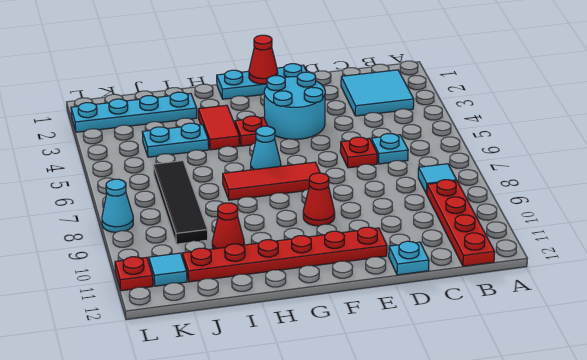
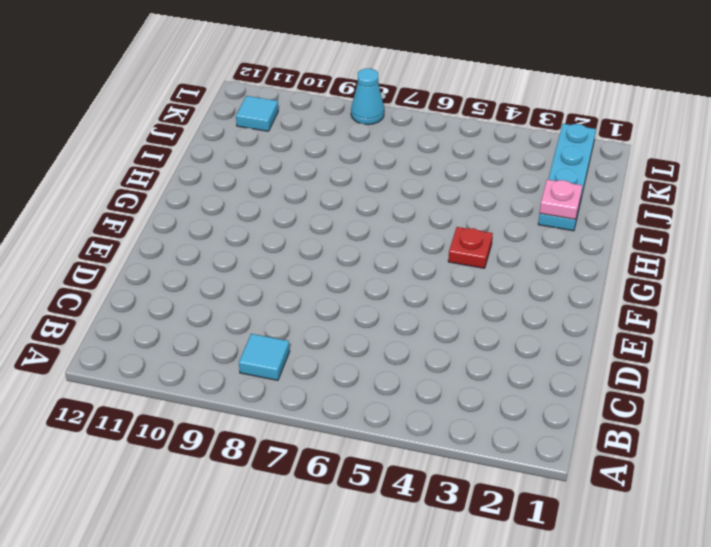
pink 1x1 plate [540,179,582,219] -> none
none -> cyan 2x2 tile [341,70,414,116]
none -> red 1x4 plate [427,180,495,266]
none -> cyan 1x1 plate [371,134,408,164]

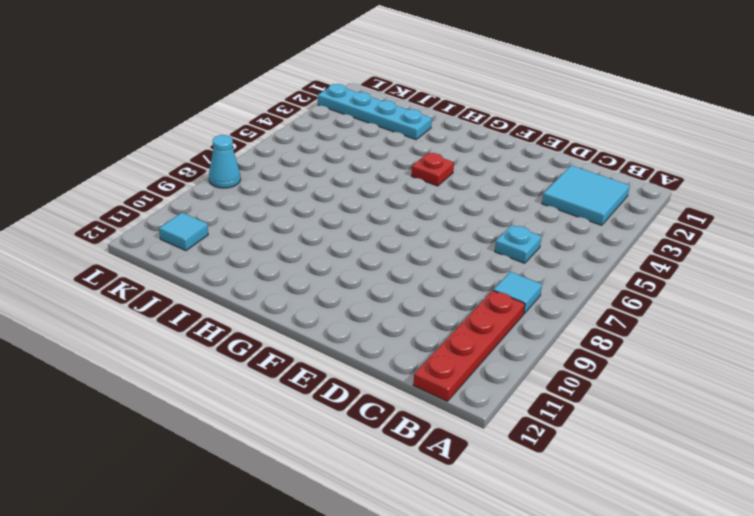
none -> red 1x1 plate [340,137,377,168]
none -> cyan 1x1 plate [389,241,429,275]
none -> cyan 1x3 plate [217,64,306,99]

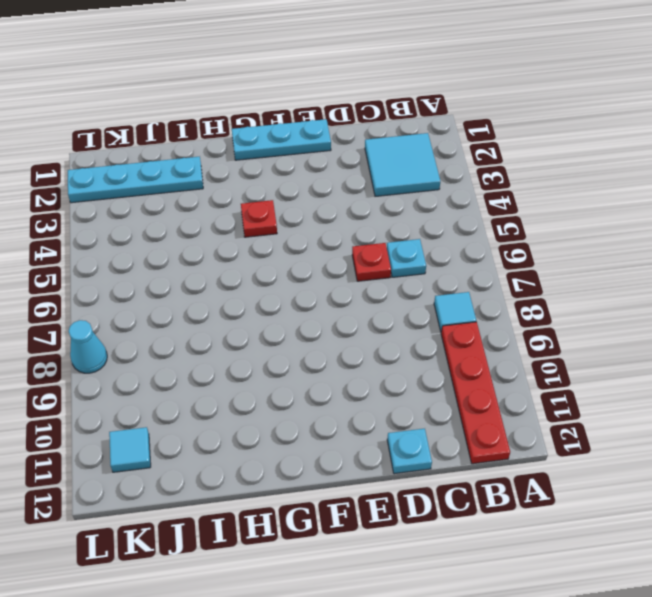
none -> cyan 2x2 round brick [264,72,325,139]
none -> red 1x6 plate [182,227,387,282]
none -> red 1x3 tile [223,162,320,200]

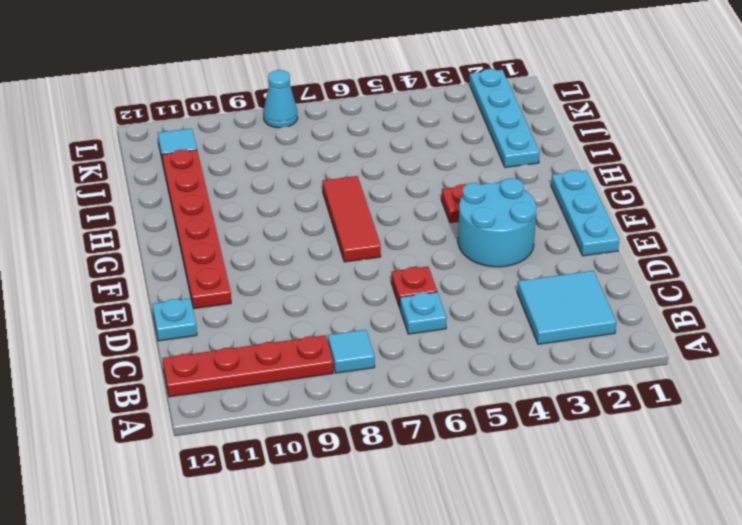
none -> red 1x1 cone [303,173,335,226]
none -> cyan 1x1 cone [251,126,281,170]
none -> red 1x2 tile [198,105,239,150]

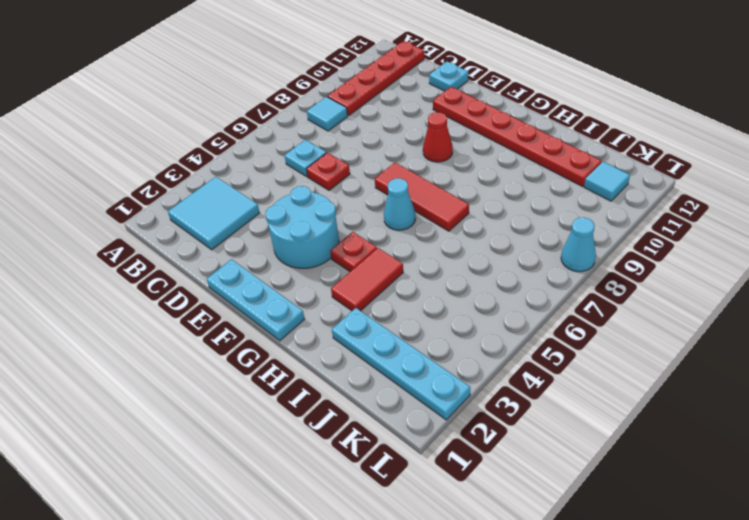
none -> cyan 1x2 plate [142,123,209,157]
none -> red 1x1 cone [212,203,244,249]
none -> black 1x4 tile [153,161,208,244]

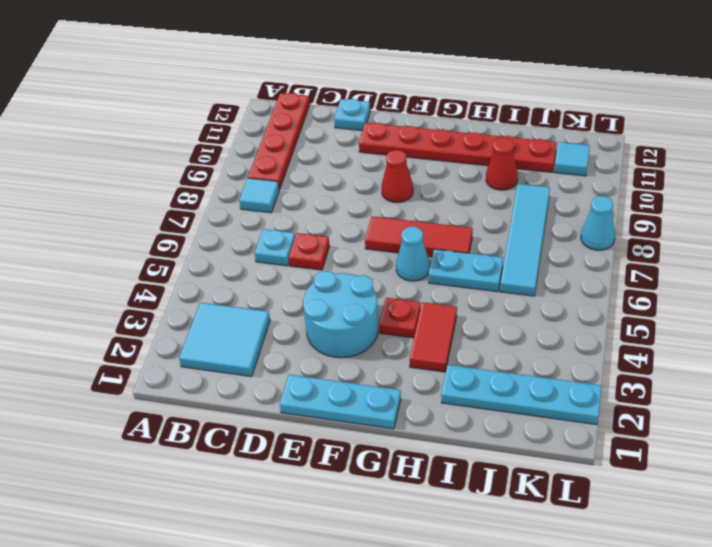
cyan 1x2 plate [428,249,503,292] -> cyan 1x2 plate moved to [142,123,209,157]
cyan 1x4 tile [500,184,550,296] -> black 1x4 tile [153,161,208,244]
none -> red 1x1 plate [115,257,153,291]
none -> red 1x1 cone [249,35,278,84]

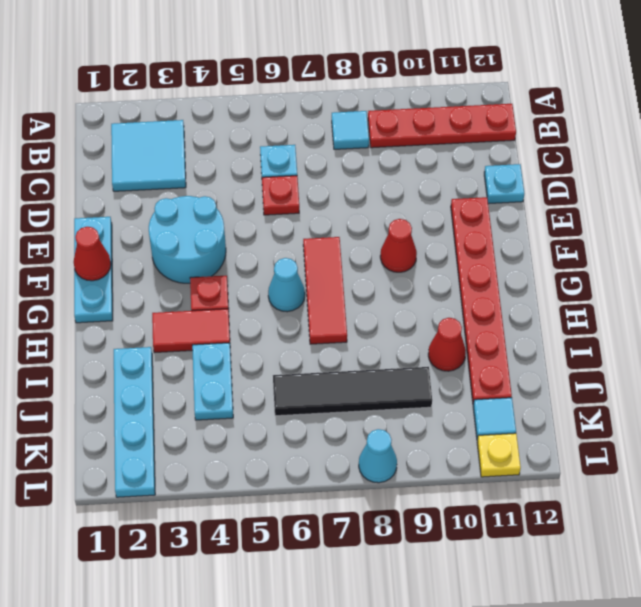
yellow 1x1 plate [477,433,521,477] -> red 1x1 plate [115,257,153,291]

